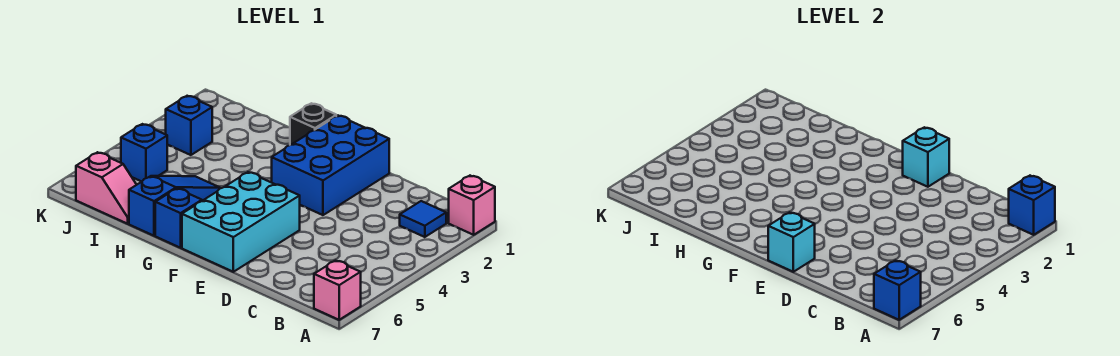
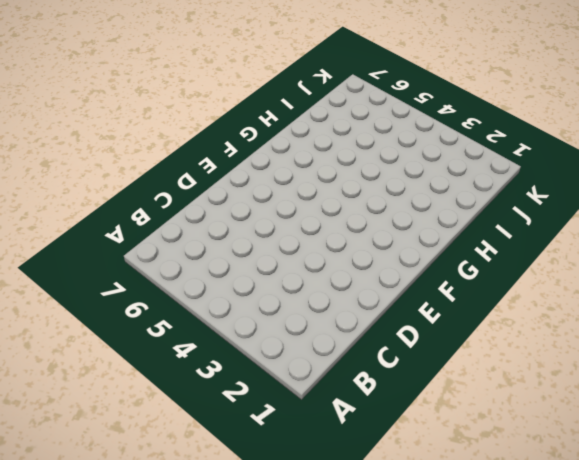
none -> pink 1x1 brick [449,176,495,235]
none -> pink 1x1 brick [314,261,361,320]
none -> blue 1x1 tile [400,201,446,237]

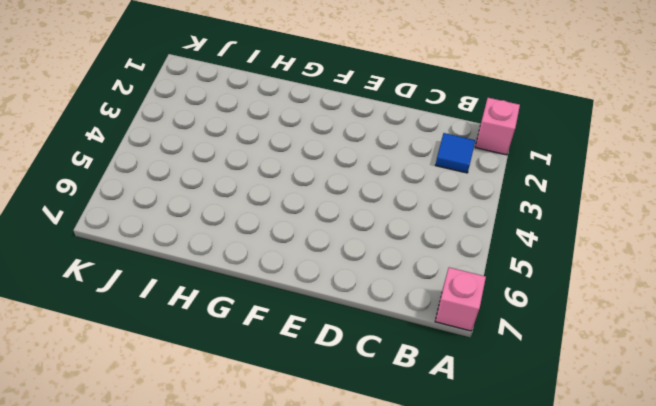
none -> blue 2x3 brick [272,115,389,215]
none -> cyan 2x3 brick [182,172,300,272]
none -> black 1x1 brick [290,103,336,145]

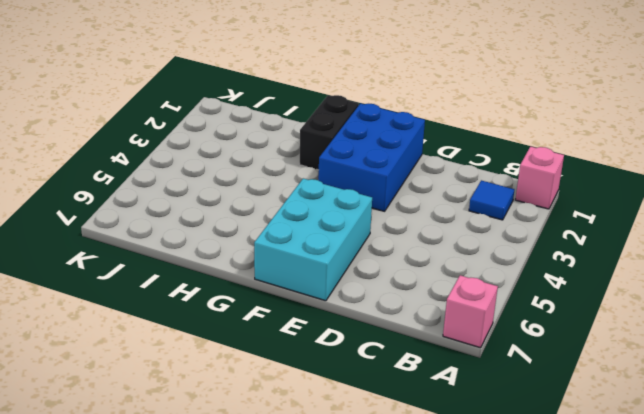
black 1x2 brick [300,95,359,170] -> black 1x1 brick [290,103,336,145]
none -> blue 1x1 brick [155,188,202,248]
none -> blue 1x3 slope [129,176,220,236]
none -> pink 1x2 slope [76,152,136,224]

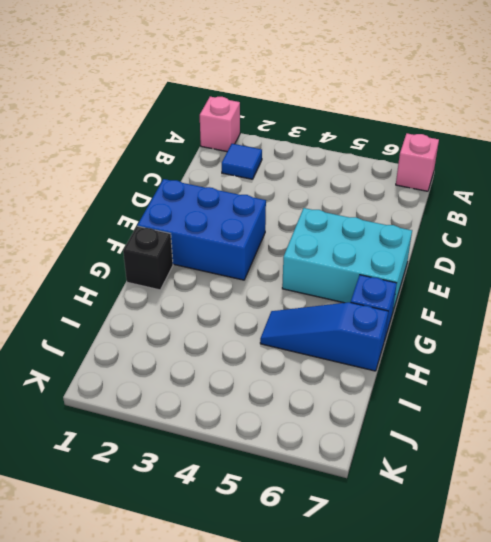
none -> pink 1x2 slope [76,152,136,224]
none -> blue 1x1 brick [166,96,212,155]
none -> blue 1x1 brick [121,124,167,182]

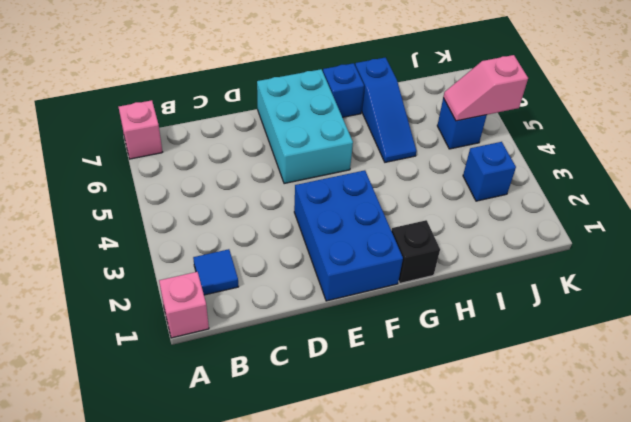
pink 1x2 slope [443,55,528,121] -> pink 1x2 slope moved to [76,152,136,224]
none -> blue 1x1 brick [1009,176,1055,235]
none -> blue 1x1 brick [874,261,921,320]
none -> cyan 1x1 brick [903,127,949,187]

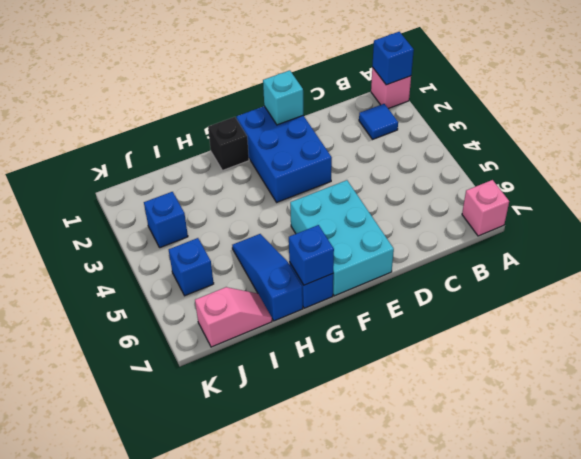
blue 1x1 brick [289,225,334,285] -> blue 1x1 brick moved to [874,261,921,320]
none -> cyan 1x1 brick [768,212,815,272]

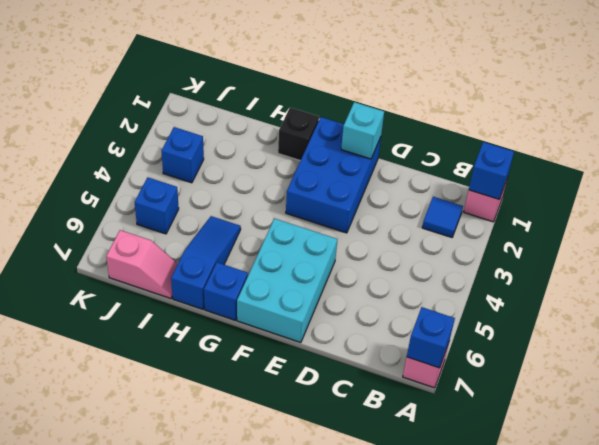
none -> cyan 1x1 brick [768,212,815,272]

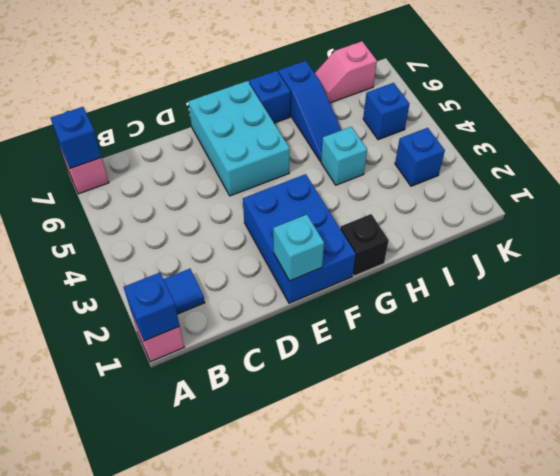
cyan 1x1 brick [321,127,367,185] -> cyan 1x1 brick moved to [768,212,815,272]

